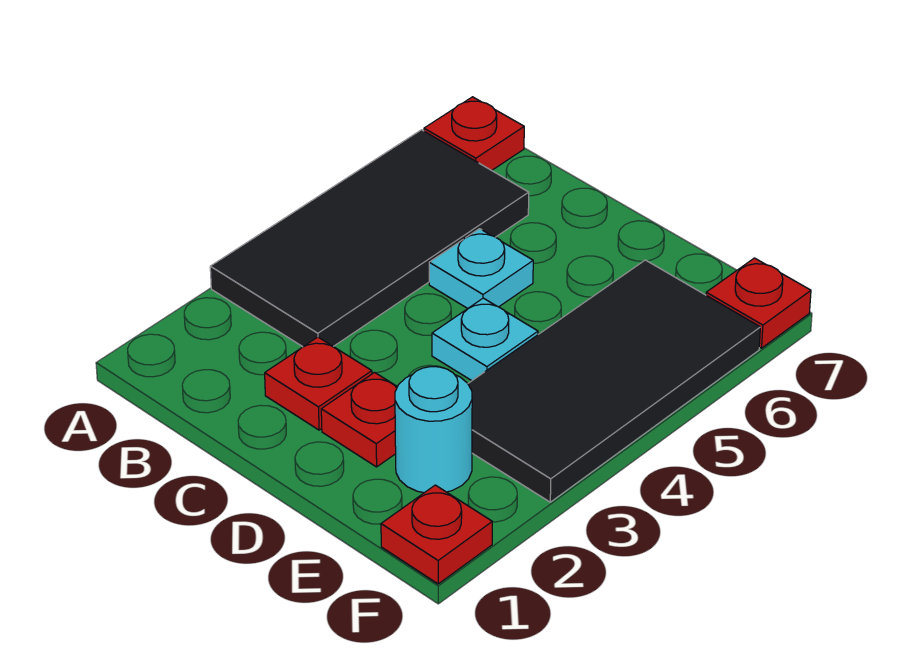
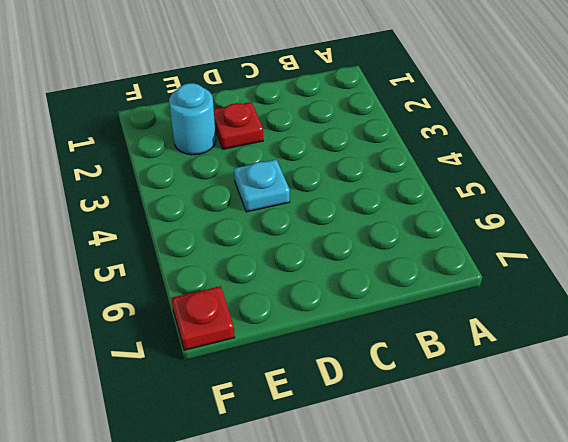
none -> black 2x4 tile [210,130,529,347]
none -> red 1x1 plate [424,97,524,170]

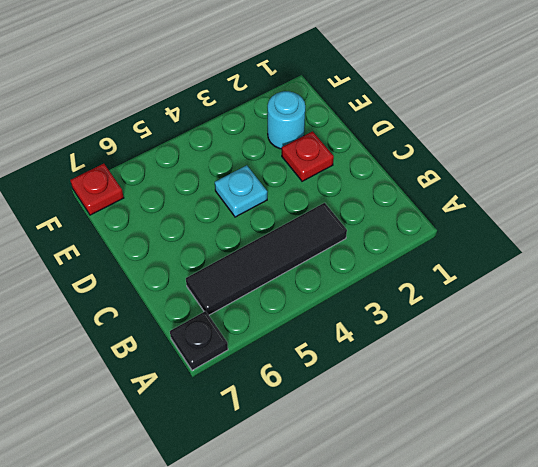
black 1x1 plate [170,311,228,370] -> red 1x1 plate [424,97,524,170]
black 1x4 tile [186,203,347,315] -> black 2x4 tile [210,130,529,347]
none -> red 1x1 plate [265,337,372,430]
none -> cyan 1x1 plate [429,229,533,309]

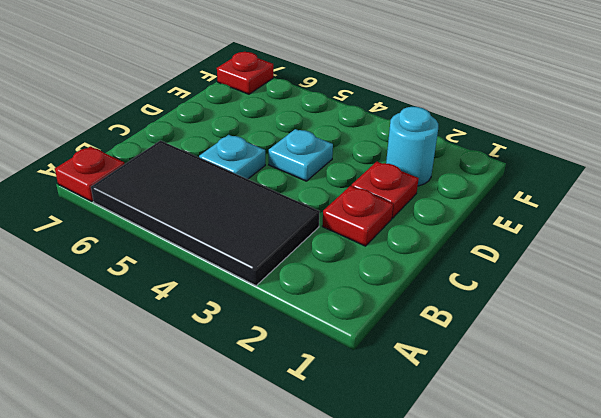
none -> black 2x4 tile [468,260,760,502]
none -> red 1x1 plate [381,485,492,584]

